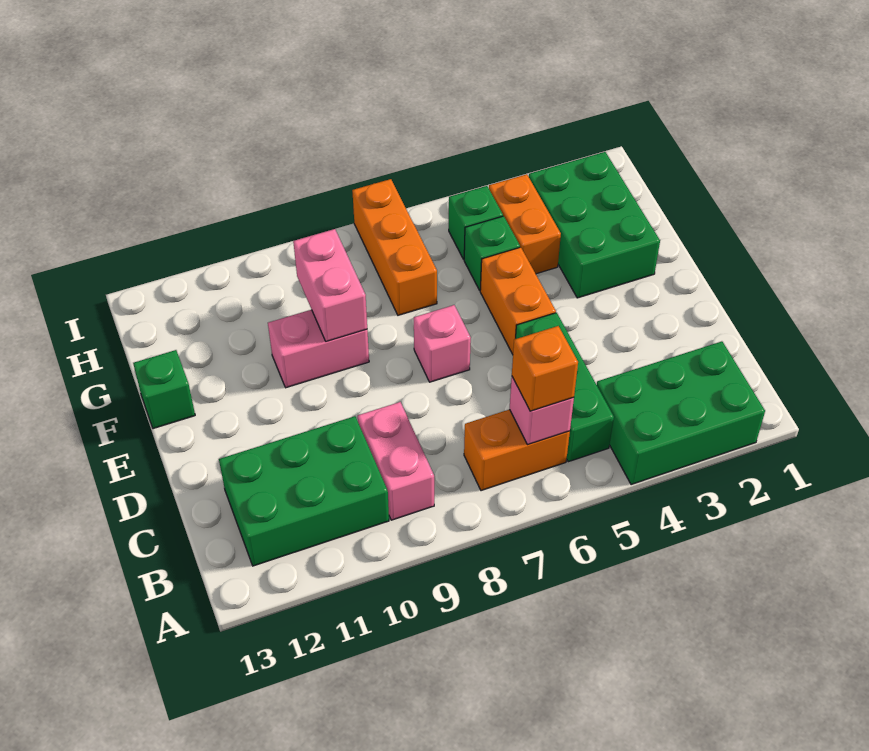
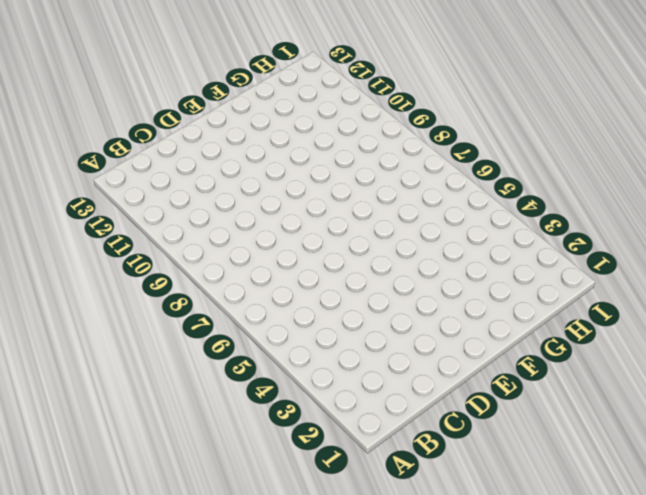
none -> green 2x3 brick [597,341,765,485]
none -> green 1x3 brick [516,313,614,462]
none -> orange 1x2 brick [464,409,570,491]

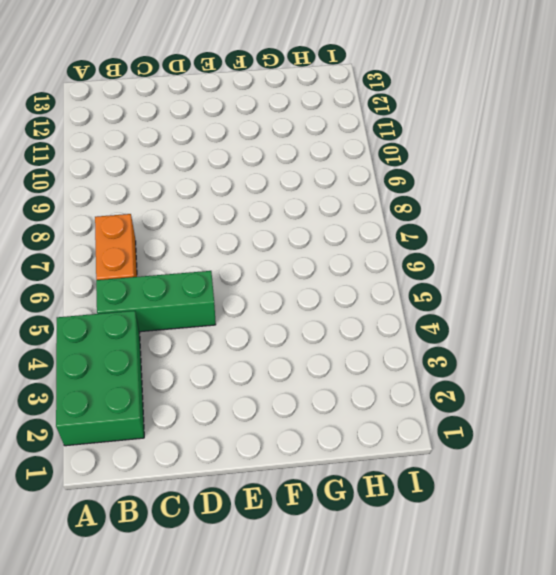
none -> pink 1x2 brick [358,402,434,520]
none -> green 2x3 brick [219,416,389,566]
none -> orange 1x2 brick [480,247,556,354]

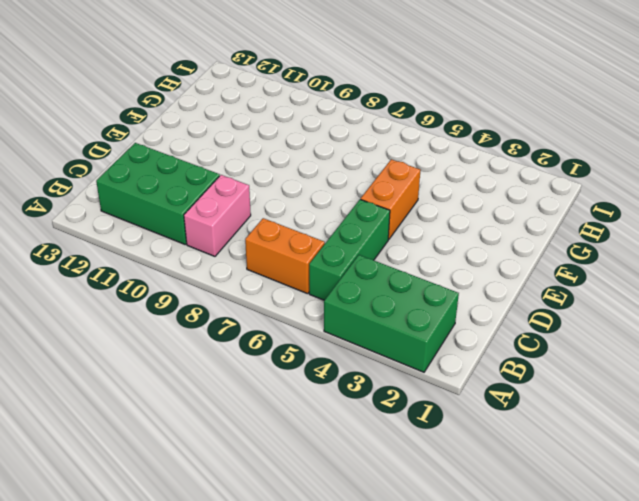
none -> pink 1x1 brick [414,305,471,382]
none -> green 2x3 brick [529,152,660,298]
none -> pink 1x2 brick [268,310,369,388]

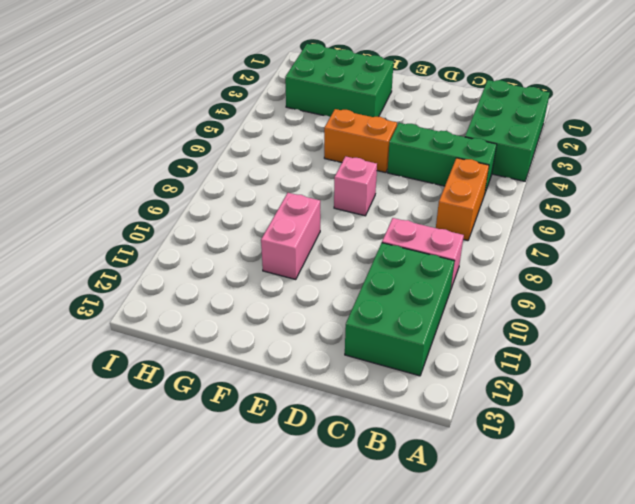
none -> green 1x1 brick [133,350,195,429]
none -> orange 1x2 brick [489,174,561,274]
none -> green 1x1 brick [464,216,520,290]

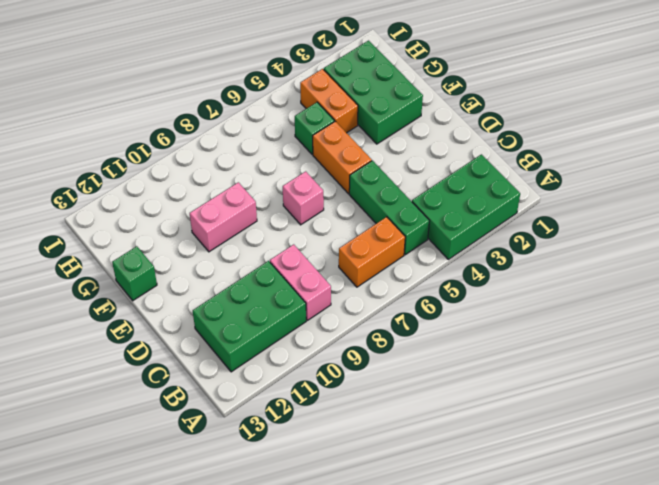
none -> orange 1x3 brick [352,179,437,315]
none -> green 1x1 brick [449,186,503,259]
none -> pink 1x1 brick [510,377,574,445]

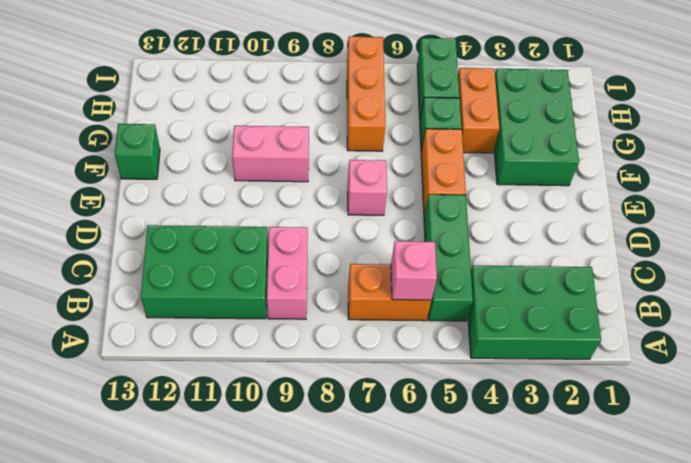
green 1x2 brick [417,38,460,118] -> green 1x1 brick [449,186,503,259]
none -> pink 1x2 brick [293,229,367,342]
none -> orange 1x1 brick [512,326,578,411]

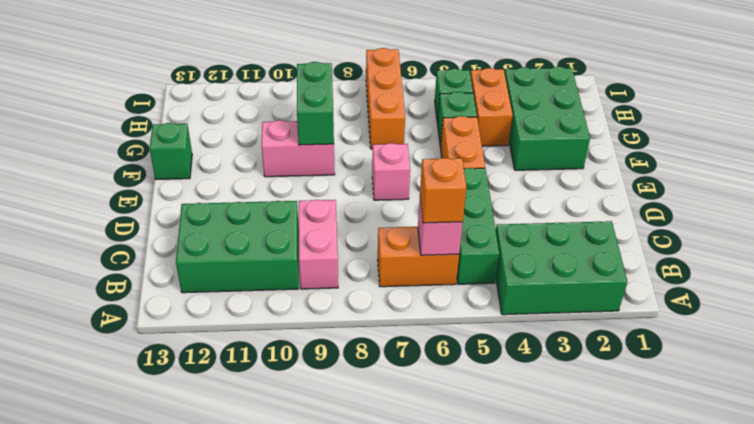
green 1x2 brick [297,62,334,145] -> pink 1x2 brick [293,229,367,342]

